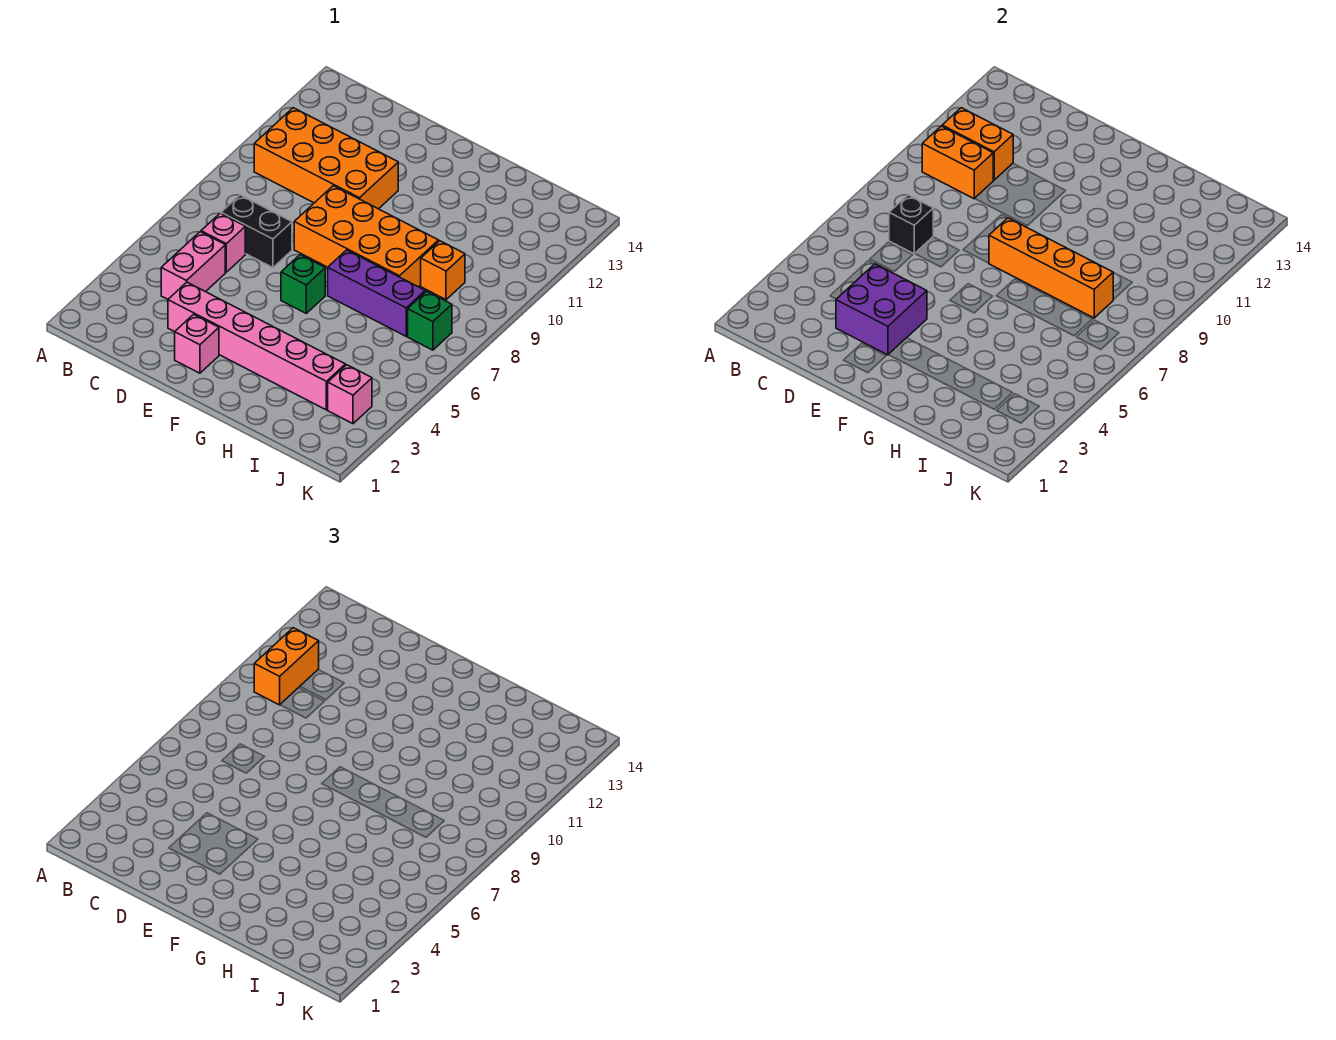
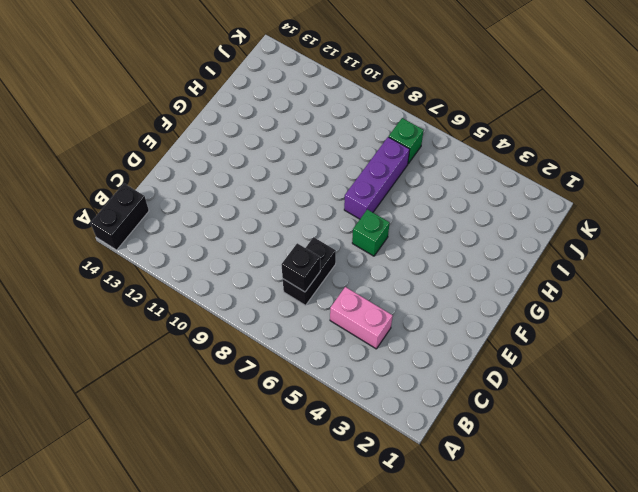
black 1x2 brick [91,184,149,250] -> none
none -> orange 2x4 brick [254,108,398,209]
none -> pink 1x1 brick [201,213,245,272]
none -> pink 1x6 brick [168,282,345,410]

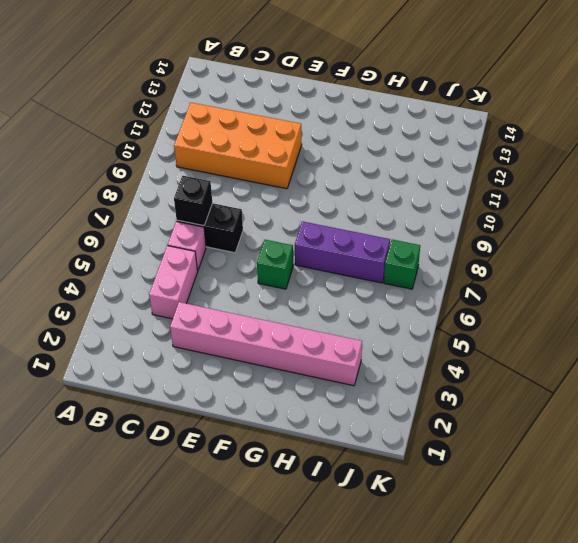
none -> pink 1x1 brick [175,314,219,373]
none -> orange 2x4 brick [294,186,439,287]
none -> orange 1x1 brick [421,241,465,300]

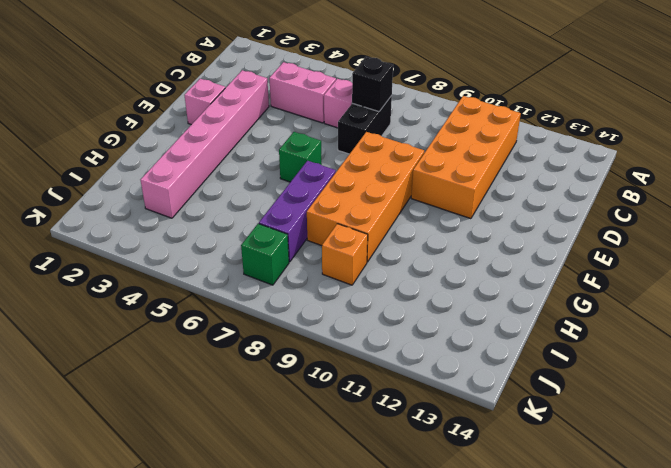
none -> pink 1x1 brick [328,365,372,424]
none -> orange 1x2 brick [922,126,993,199]
none -> orange 1x2 brick [942,108,1013,180]

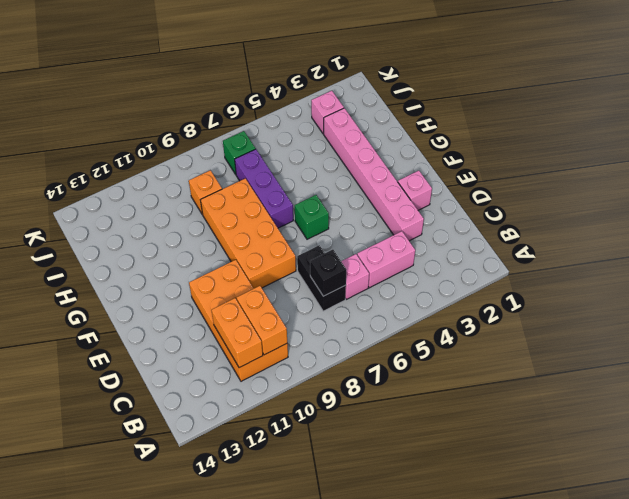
none -> purple 2x2 brick [836,264,927,355]
none -> orange 1x4 brick [989,218,1113,318]
none -> orange 1x2 brick [254,628,319,705]

